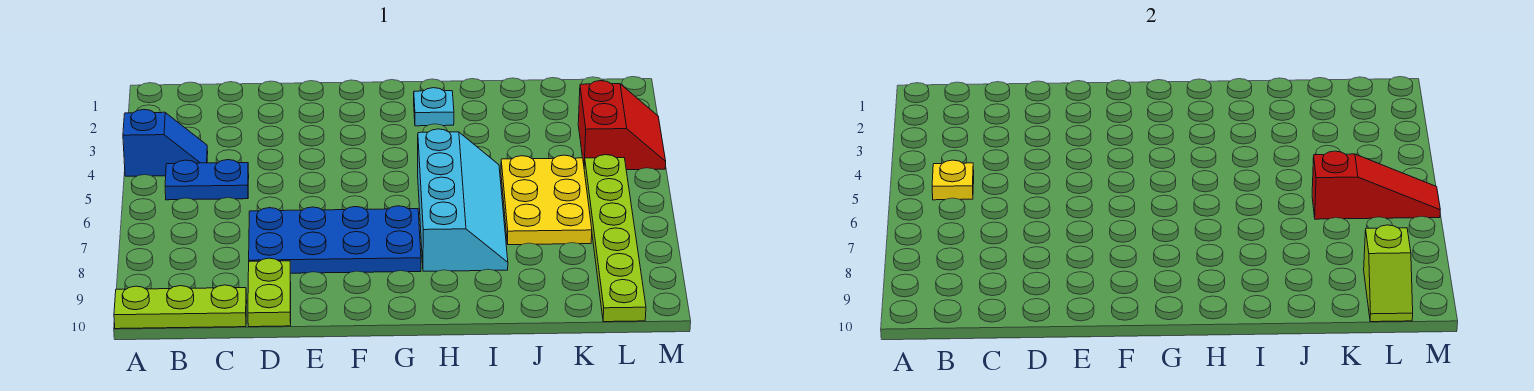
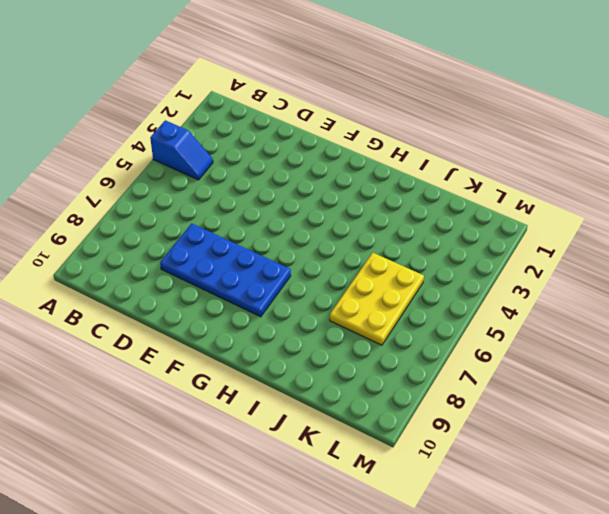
none -> lime 1x3 plate [114,285,247,329]
none -> blue 1x2 plate [165,160,249,200]
none -> lime 1x2 plate [248,258,291,327]

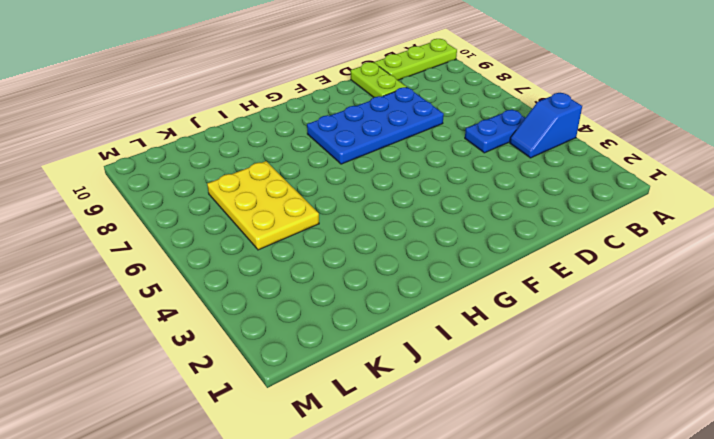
none -> cyan 1x1 plate [414,88,454,126]
none -> cyan 2x4 slope [418,129,508,271]
none -> red 2x2 slope [578,81,666,170]

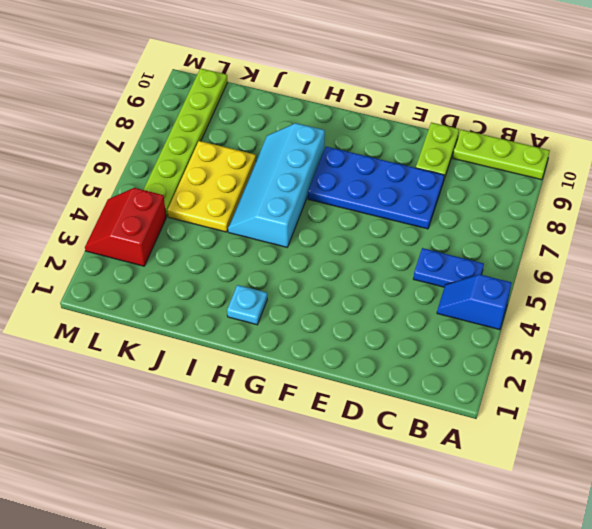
none -> yellow 1x1 plate [932,160,974,200]
none -> red 1x3 slope [1312,151,1440,219]
none -> lime 1x2 slope [1364,225,1413,322]

